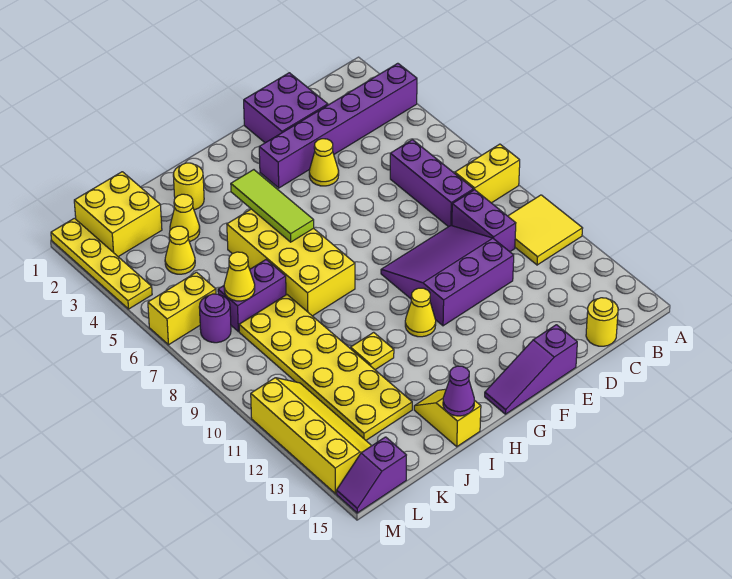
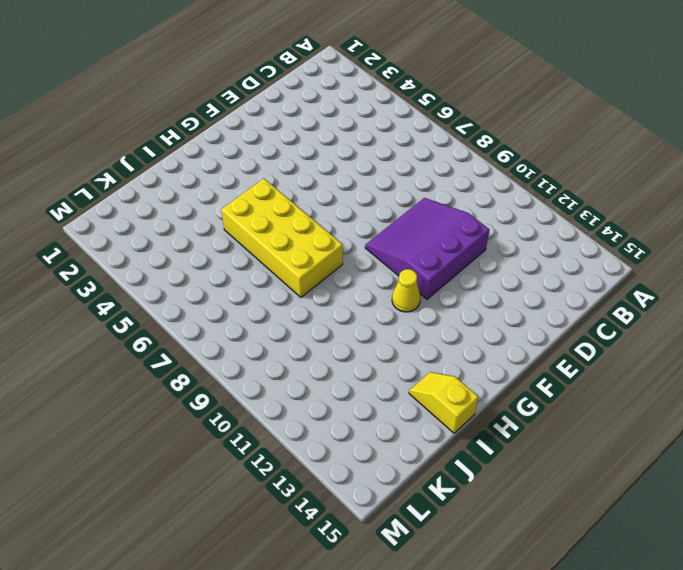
none -> purple 1x6 brick [259,63,417,188]
none -> yellow 1x2 brick [455,144,520,203]
none -> yellow 2x2 tile [508,195,583,265]

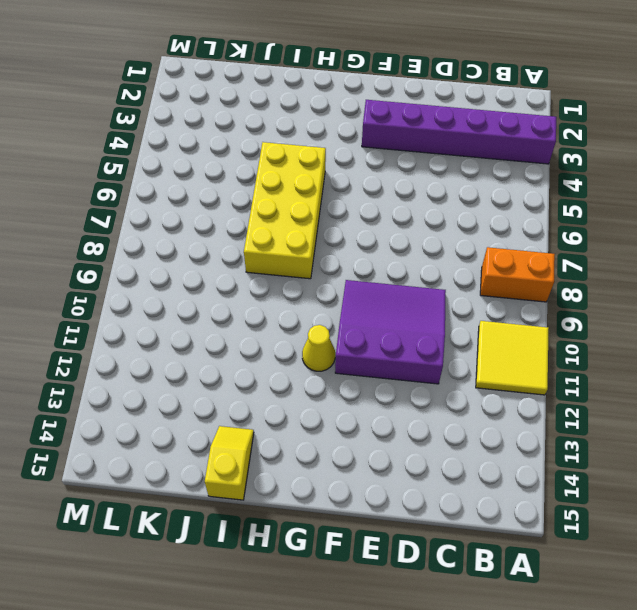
orange 1x2 brick [480,247,555,302] -> yellow 1x2 brick [455,144,520,203]
none -> purple 1x3 brick [390,140,474,227]
none -> purple 1x2 brick [452,190,516,252]
none -> yellow 1x1 round brick [586,298,618,346]

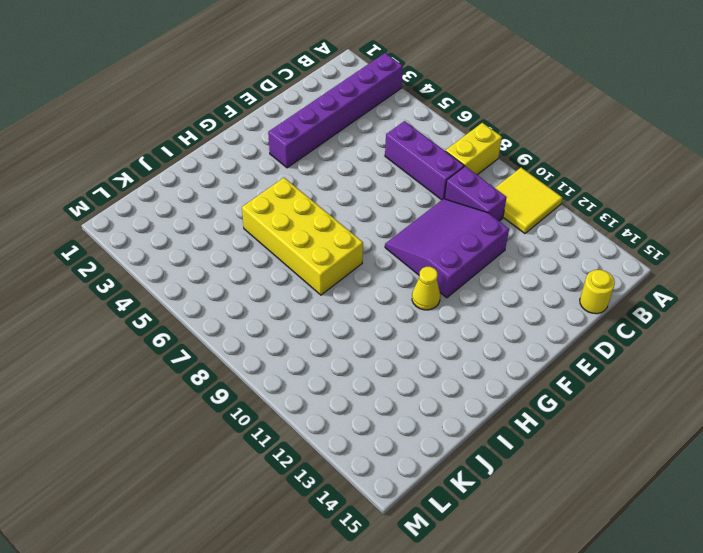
none -> purple 2x2 brick [244,73,328,143]
none -> yellow 1x1 cone [309,139,339,186]
none -> purple 1x3 slope [485,325,577,414]

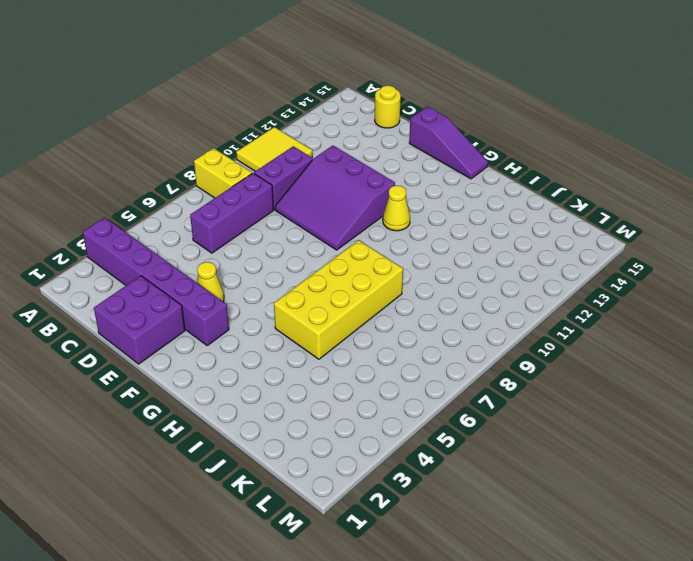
none -> yellow 1x1 round brick [173,163,204,210]
none -> yellow 1x1 plate [351,332,394,370]
none -> yellow 1x2 slope [414,389,481,447]

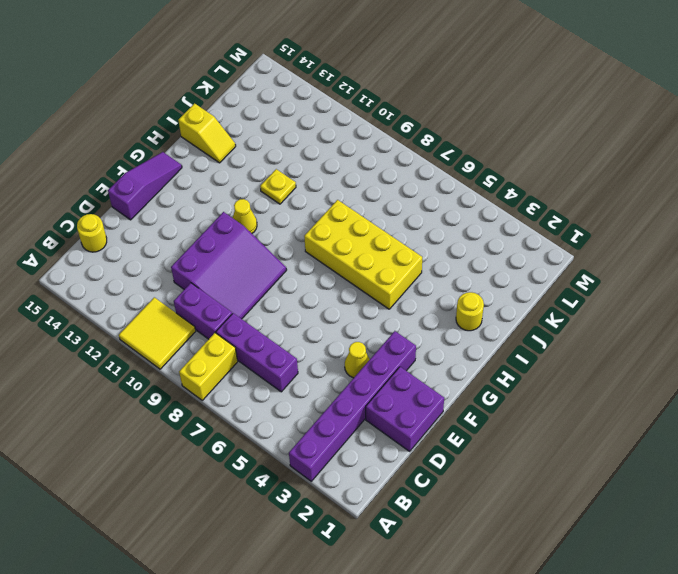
none -> yellow 1x1 cone [170,194,200,242]
none -> purple 1x2 brick [218,260,286,332]
none -> yellow 2x6 plate [239,295,412,440]

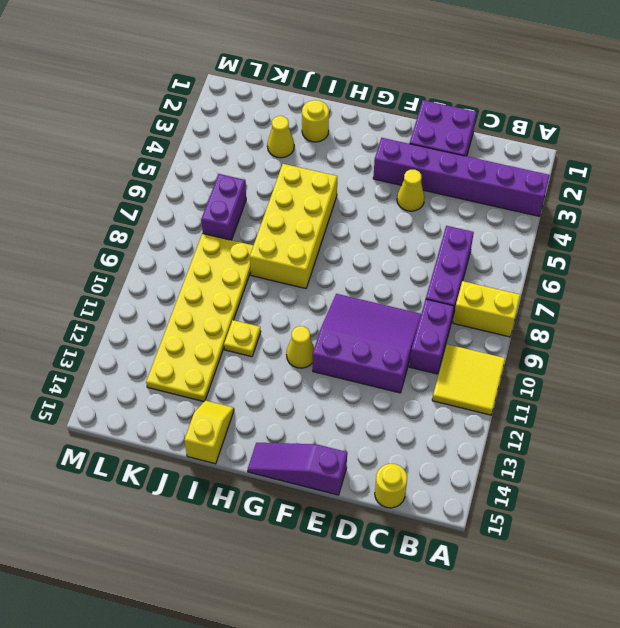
purple 1x2 brick [201,174,246,240] -> purple 1x2 brick turned to [218,260,286,332]
none -> yellow 2x2 brick [74,172,162,257]
none -> yellow 1x1 cone [165,226,195,274]
none -> yellow 1x2 brick [148,272,216,345]

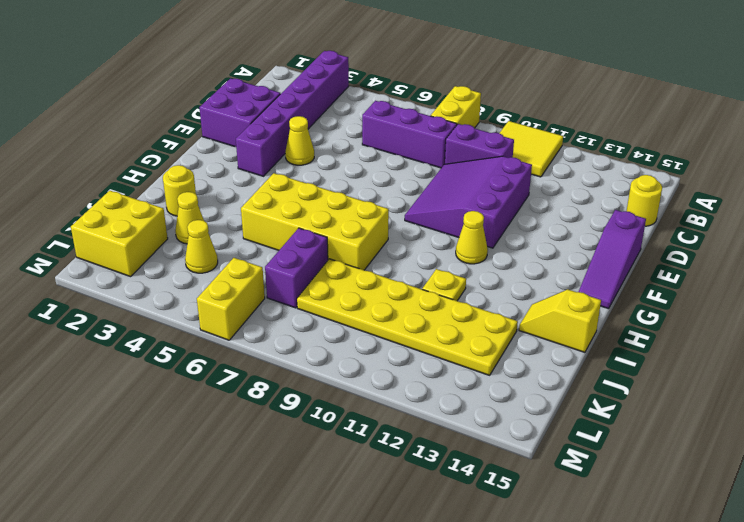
none -> purple 1x1 round brick [199,294,231,343]
none -> yellow 2x4 slope [251,378,372,494]
none -> purple 1x2 slope [337,437,406,513]

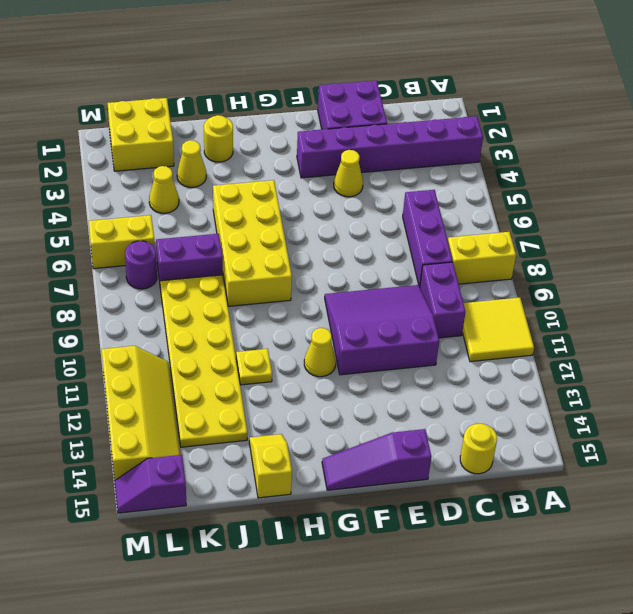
none -> yellow 1x4 plate [51,218,152,309]
none -> lime 1x3 tile [231,170,314,242]
none -> purple 1x1 cone [443,366,474,416]

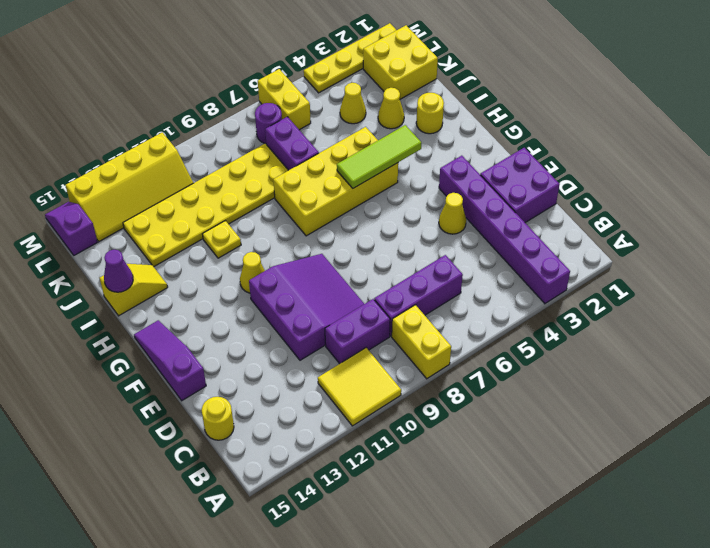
none -> yellow 1x1 cone [224,252,255,301]

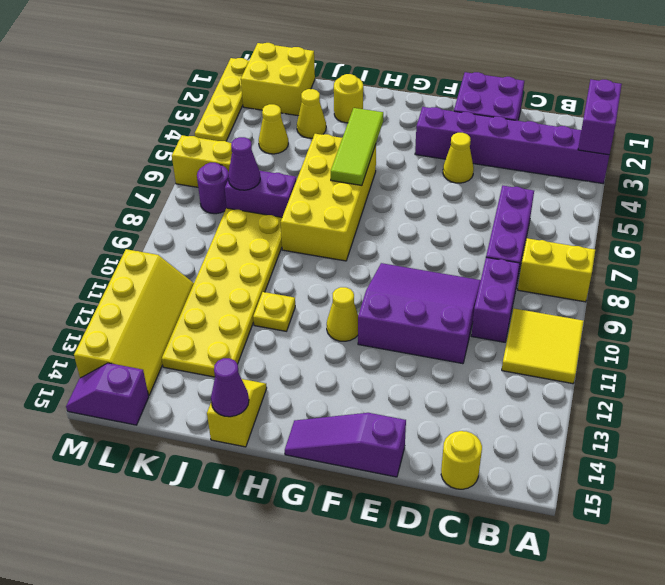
purple 1x2 brick [578,80,622,155] -> none
purple 1x1 cone [228,137,260,190] -> yellow 1x1 cone [224,252,255,301]

